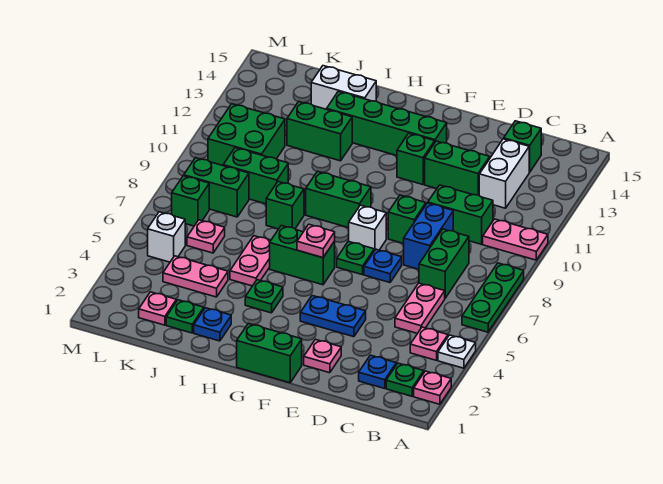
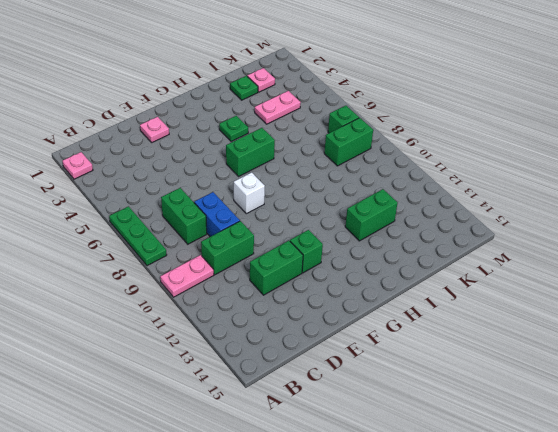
none -> white 1x1 plate [438,335,476,368]
none -> green 1x1 plate [386,363,424,396]
none -> pink 1x1 plate [410,327,448,360]
none -> blue 1x1 plate [359,355,396,389]

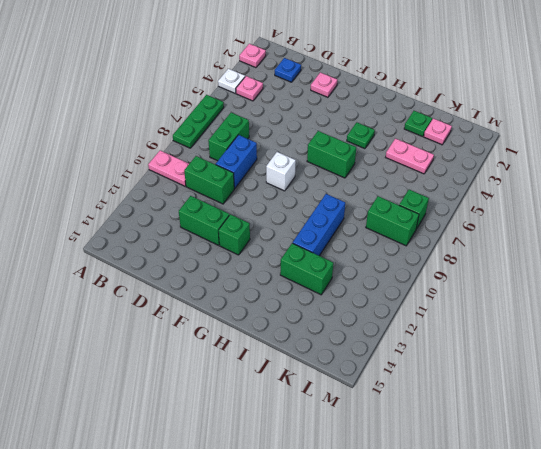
blue 1x3 brick [293,194,345,256] -> none
none -> green 1x1 plate [386,363,424,396]
none -> pink 1x2 plate [395,283,445,333]
none -> white 1x2 brick [479,139,529,208]
none -> green 1x1 brick [504,121,541,172]

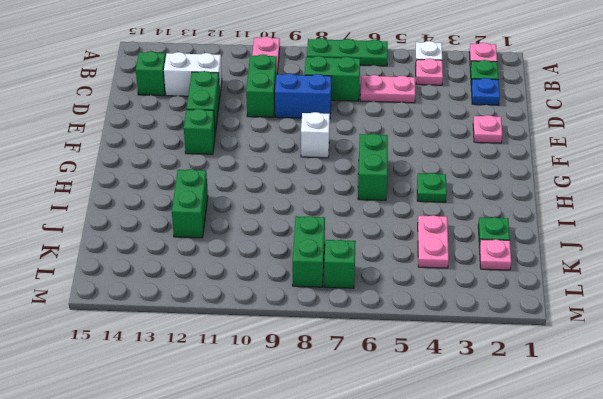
none -> blue 1x2 plate [300,296,366,337]
none -> blue 1x1 plate [364,249,402,282]
none -> green 1x1 brick [388,195,426,244]
none -> green 1x2 brick [237,323,302,383]

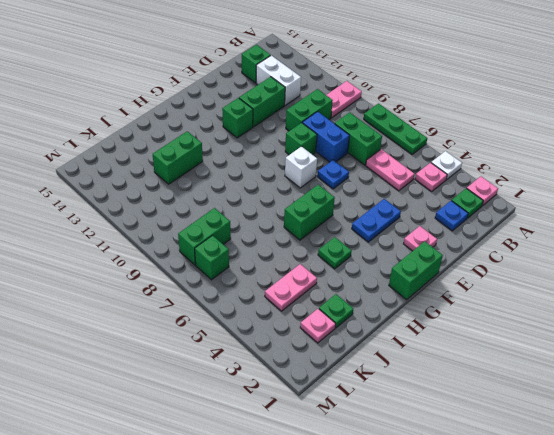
none -> green 1x1 plate [337,241,374,275]
none -> green 1x4 brick [327,91,447,156]
none -> green 1x2 brick [306,171,371,228]
none -> blue 1x1 plate [194,308,231,341]

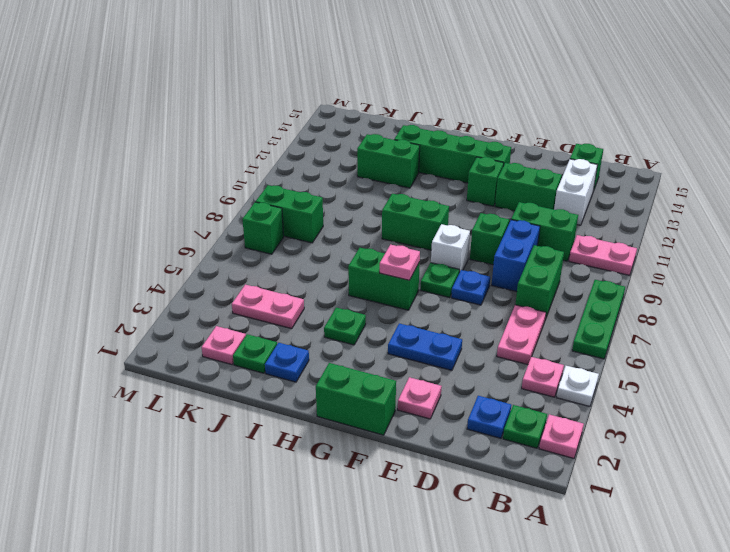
none -> pink 1x2 plate [230,236,271,286]
none -> green 1x1 brick [266,182,304,229]
none -> white 1x2 brick [311,66,376,109]
none -> green 1x2 brick [223,148,288,204]

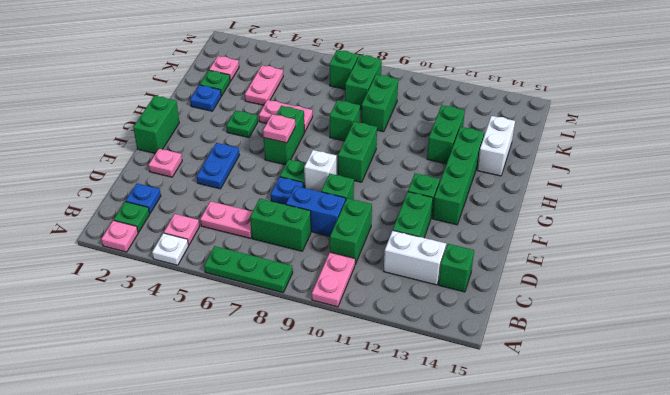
none -> pink 1x1 plate [187,220,225,253]
none -> green 2x2 brick [208,104,285,166]
none -> white 1x1 brick [148,212,185,262]

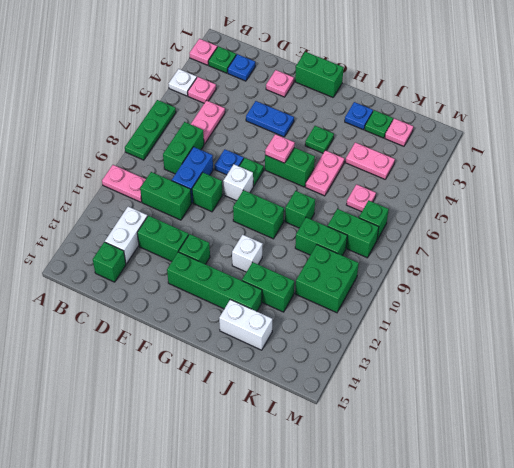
white 1x1 brick [232,235,263,272] -> white 1x1 brick moved to [148,212,185,262]

